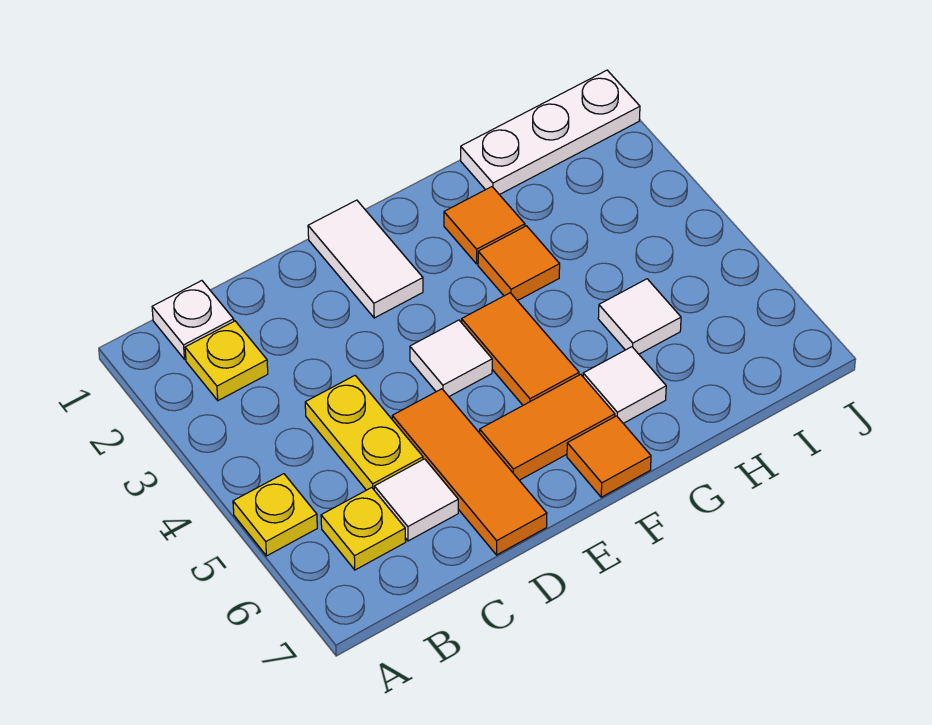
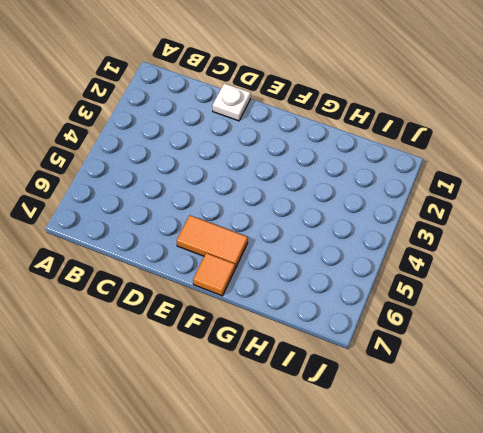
white 1x1 plate [212,83,251,121] -> white 1x1 plate moved to [152,281,234,359]
none -> yellow 1x1 plate [233,474,317,556]
none -> yellow 1x1 plate [185,321,268,400]
none -> yellow 1x1 plate [321,488,406,570]

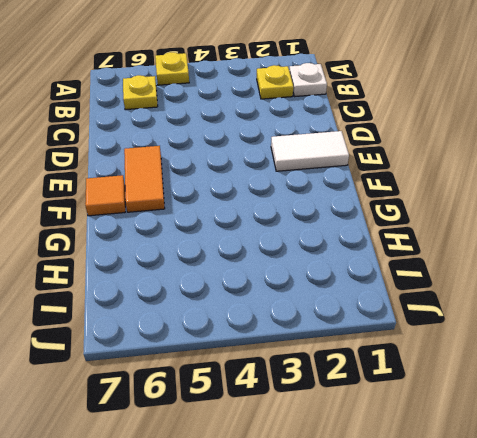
none -> yellow 1x2 plate [305,376,423,490]
none -> white 1x1 tile [374,459,458,541]
none -> orange 1x3 tile [392,389,547,555]

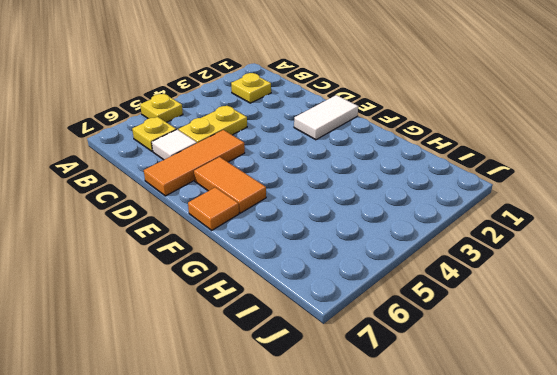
none -> white 1x1 plate [152,281,234,359]
none -> white 1x1 tile [410,320,492,396]
none -> orange 1x2 tile [462,293,579,405]

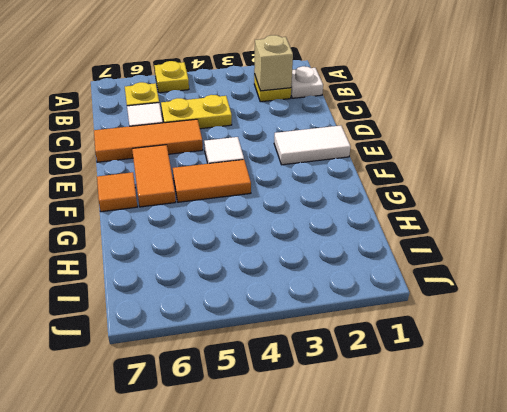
tan 1x1 brick [254,35,293,91] -> none
none -> orange 1x1 tile [444,187,525,264]
none -> orange 1x1 tile [478,226,560,301]
none -> white 1x1 tile [583,347,666,423]

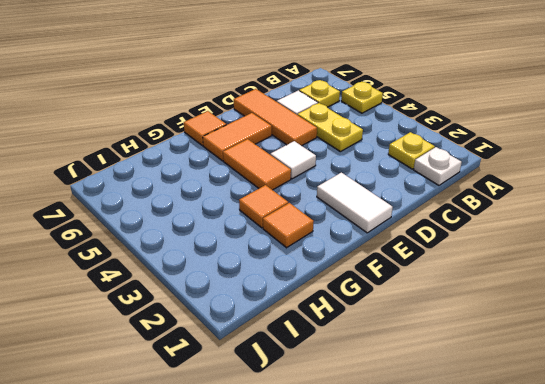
none -> white 1x1 tile [583,347,666,423]
none -> white 1x3 plate [461,70,640,195]
none -> white 1x1 tile [598,279,681,354]

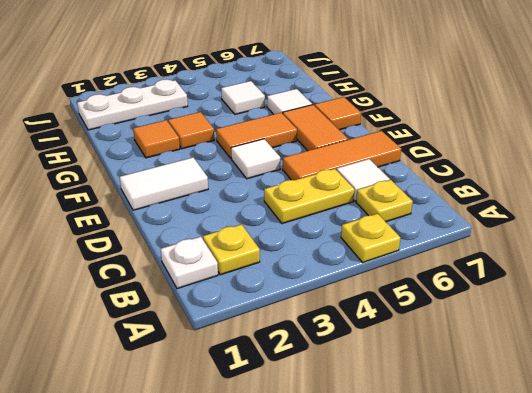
white 1x3 plate [77,79,188,130] -> white 1x3 plate turned to [461,70,640,195]

